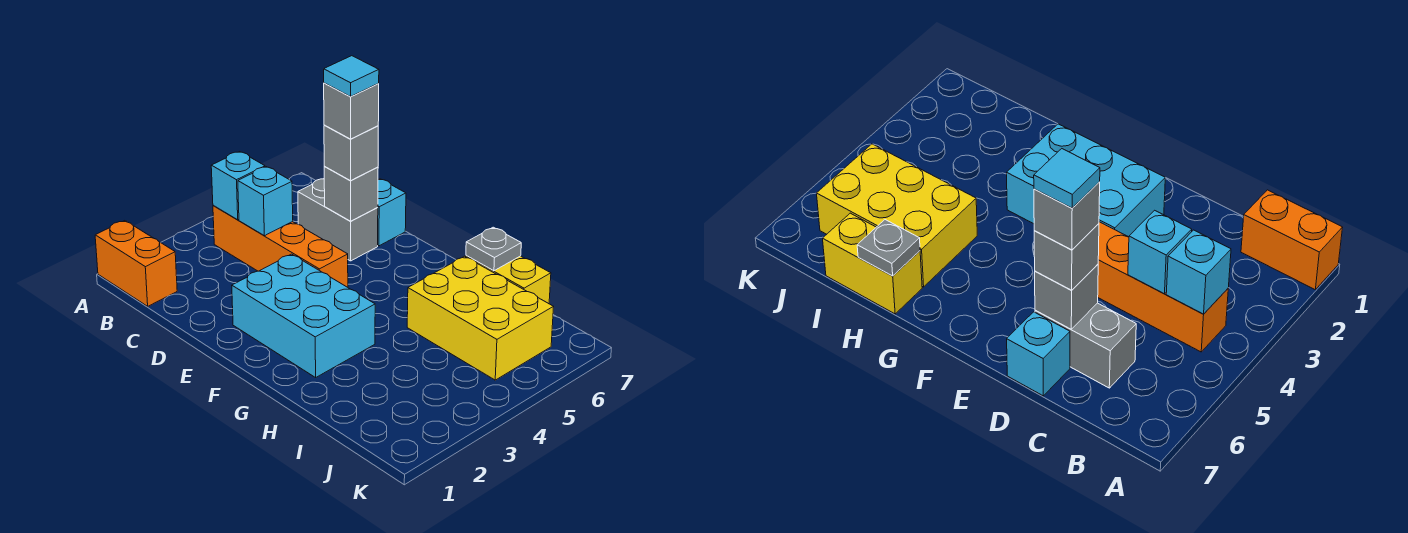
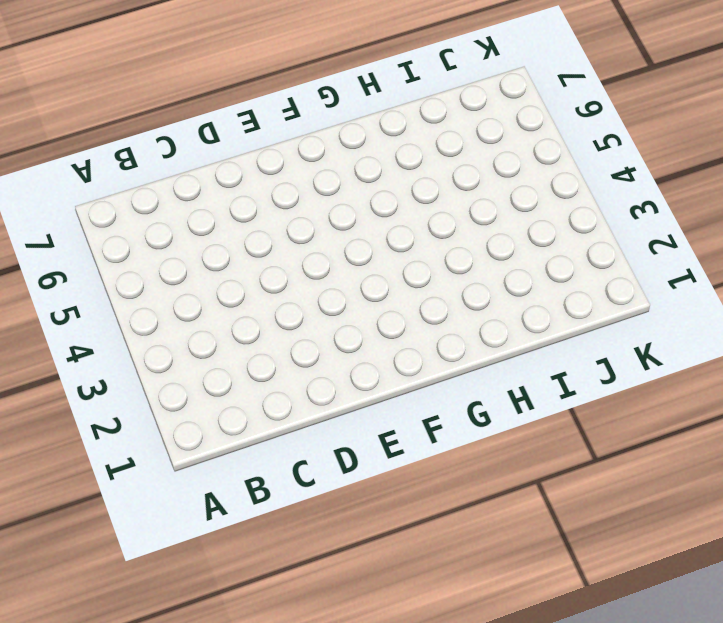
none -> orange 1x2 brick [95,221,177,306]
none -> orange 1x4 brick [213,205,348,287]
none -> grey 1x2 brick [298,179,378,261]

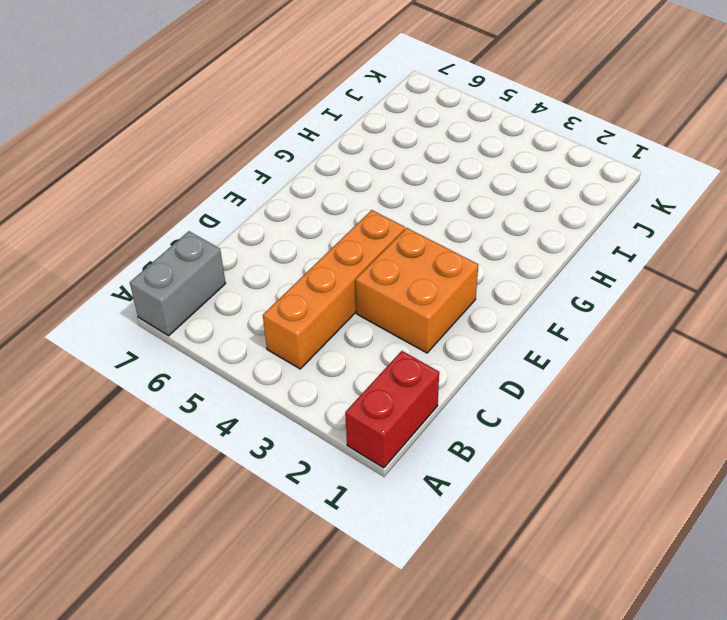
red 1x2 brick [345,351,439,468] -> orange 1x2 brick [95,221,177,306]
grey 1x2 brick [130,231,226,336] -> grey 1x2 brick moved to [298,179,378,261]
orange 2x2 brick [356,228,478,353] -> cyan 2x3 brick [232,254,375,377]
none -> cyan 1x1 brick [378,179,406,246]
none -> yellow 2x3 brick [407,256,553,380]
none -> yellow 1x2 brick [466,255,551,304]

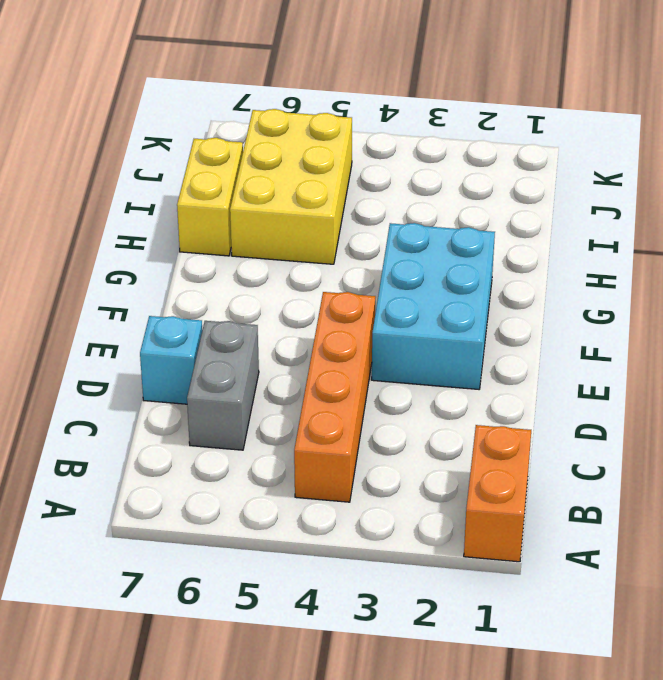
none -> cyan 1x1 brick [211,152,265,220]
none -> cyan 1x1 brick [238,167,293,236]
none -> grey 1x1 brick [324,166,378,221]

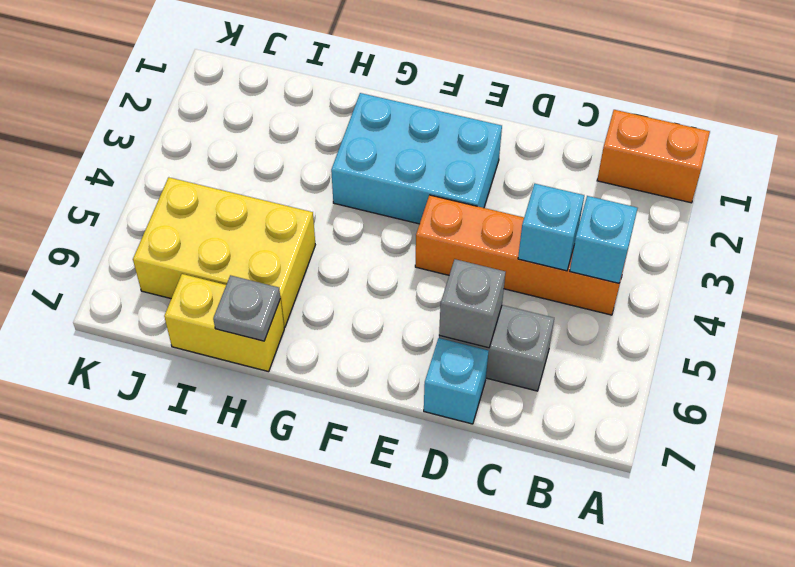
none -> grey 1x1 brick [324,125,378,181]
none -> grey 1x1 brick [324,83,379,139]
none -> cyan 1x1 tile [324,56,379,97]

